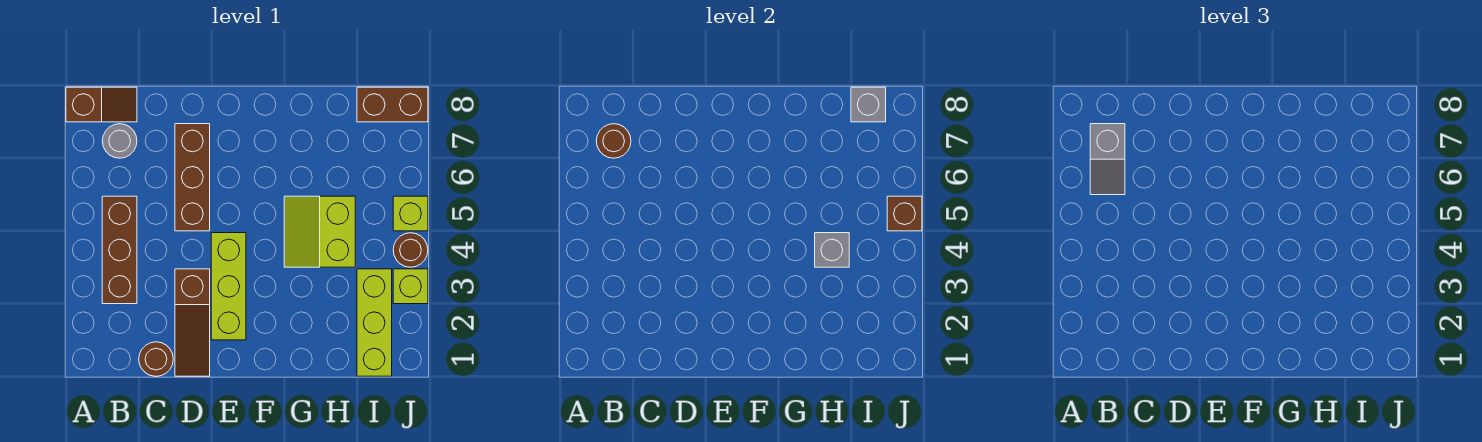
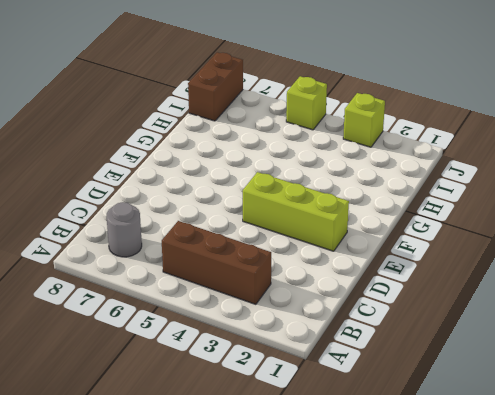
none -> brown 1x2 slope [66,87,137,122]
none -> brown 1x1 round brick [139,342,173,376]
none -> brown 1x3 slope [175,269,210,376]

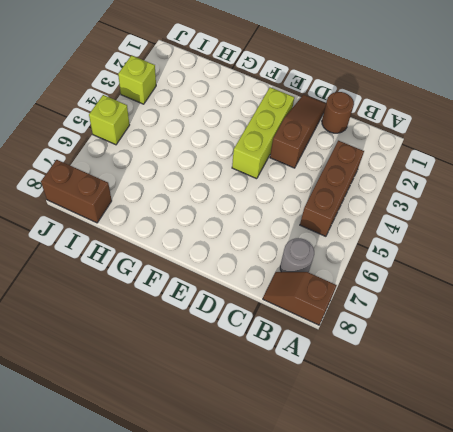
none -> brown 1x3 brick [175,124,210,231]
none -> lime 2x2 slope [284,196,355,267]
none -> lime 1x3 brick [357,269,392,376]

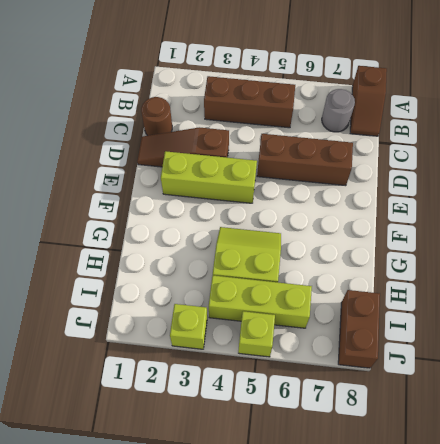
lime 1x3 brick [209,275,312,328] -> lime 1x3 brick moved to [357,269,392,376]
none -> brown 1x1 round brick [393,233,428,267]
none -> brown 1x1 round brick [596,124,631,158]
none -> grey 1x1 brick [815,233,849,267]

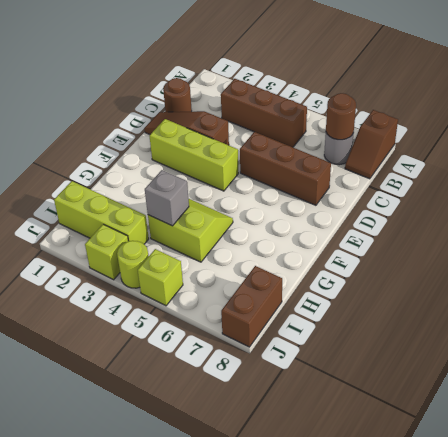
lime 1x1 round brick [117,241,149,288] -> brown 1x1 round brick [393,233,428,267]
none -> grey 1x1 brick [851,87,886,122]
none -> brown 1x1 brick [887,196,922,231]
none -> grey 1x2 slope [1090,124,1125,195]

